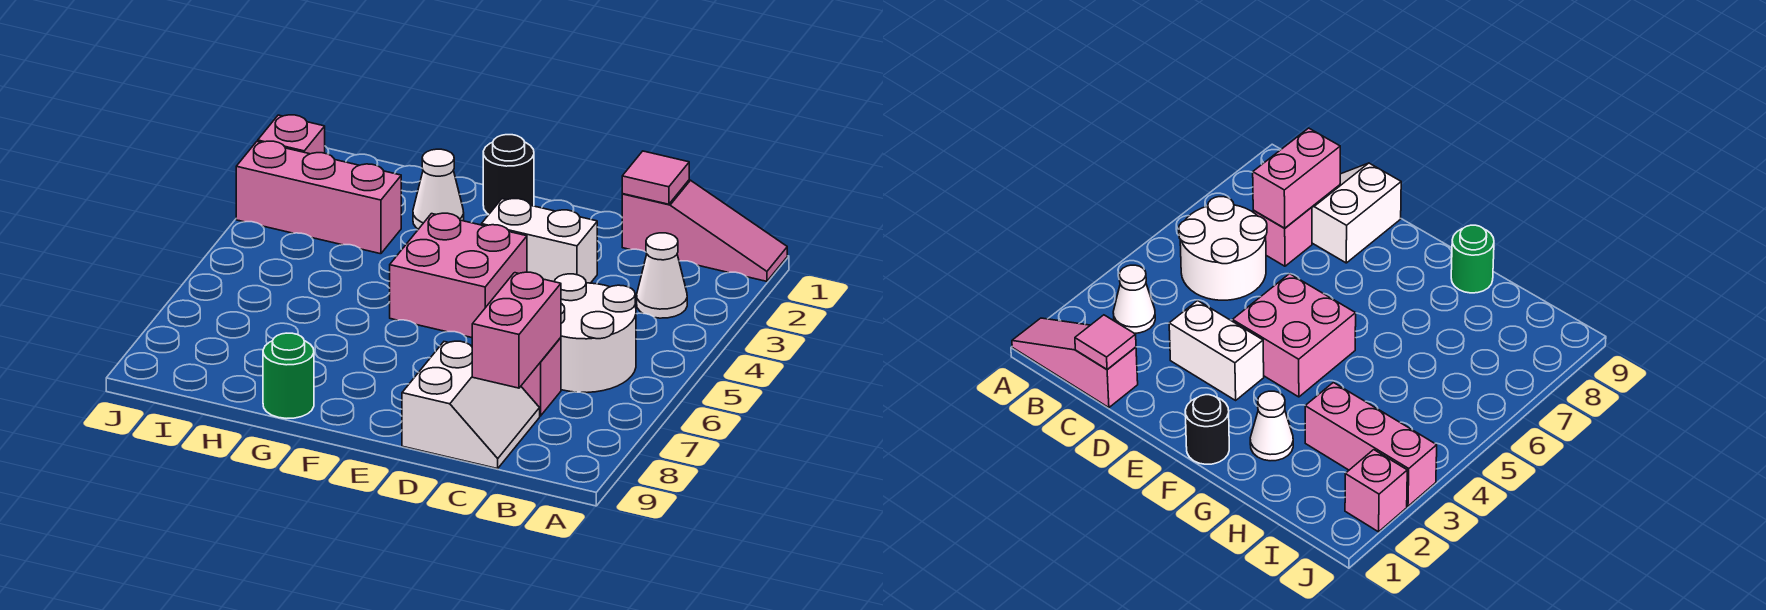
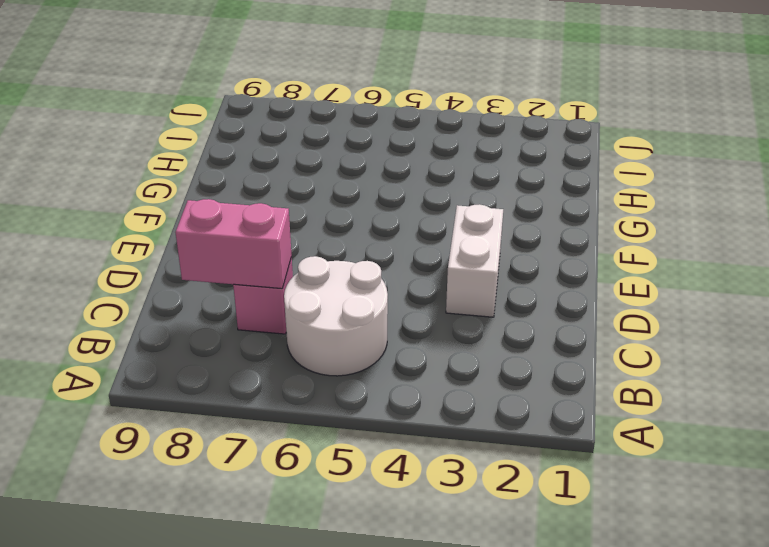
none -> pink 1x3 slope [622,180,787,281]
none -> white 1x1 cone [637,233,687,318]
none -> white 2x2 slope [402,341,540,469]

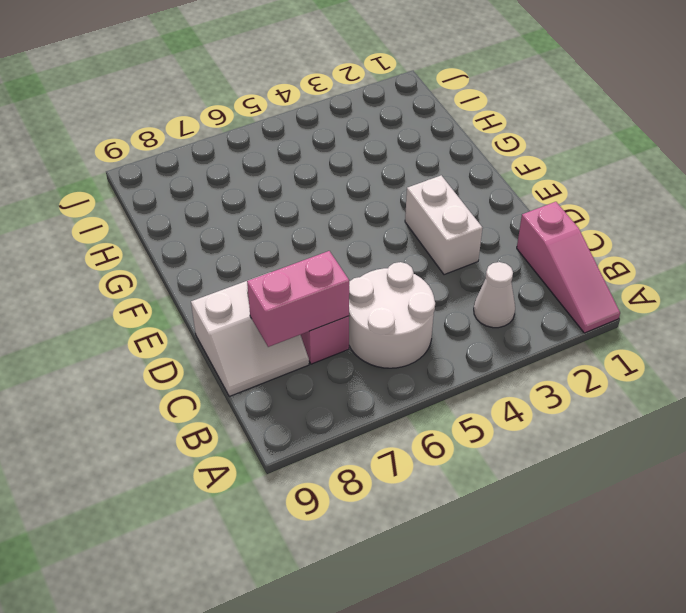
none -> pink 2x2 brick [390,213,527,338]
none -> black 1x1 round brick [483,135,534,214]
none -> white 1x1 cone [413,149,464,229]

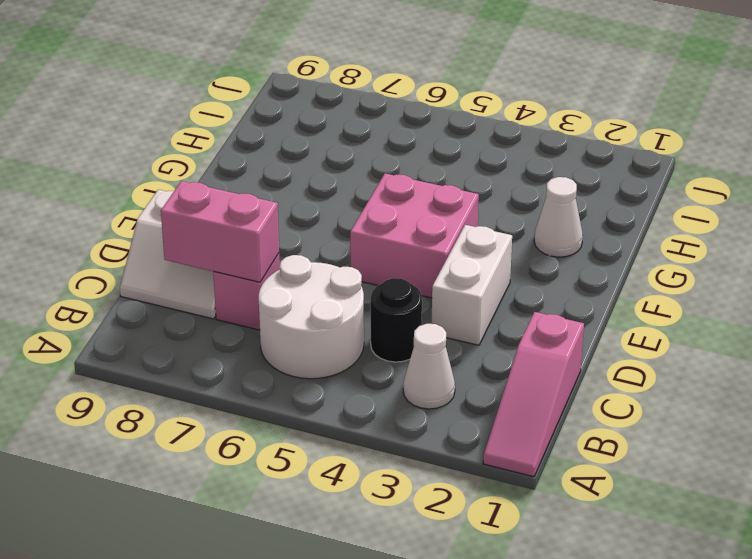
black 1x1 round brick [371,278,422,362] -> black 1x1 round brick moved to [483,135,534,214]
none -> green 1x1 round brick [263,333,314,418]
none -> pink 1x3 brick [236,141,401,254]
none -> pink 1x1 brick [258,115,325,154]

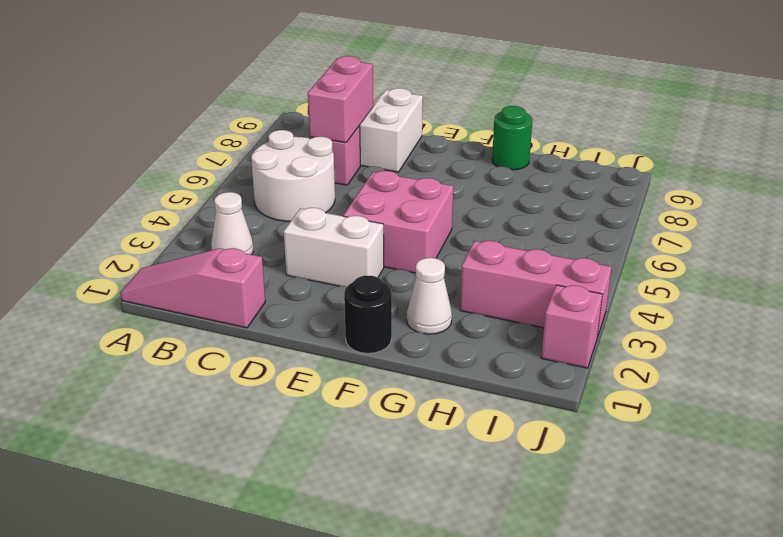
none -> pink 1x1 tile [622,151,689,204]

